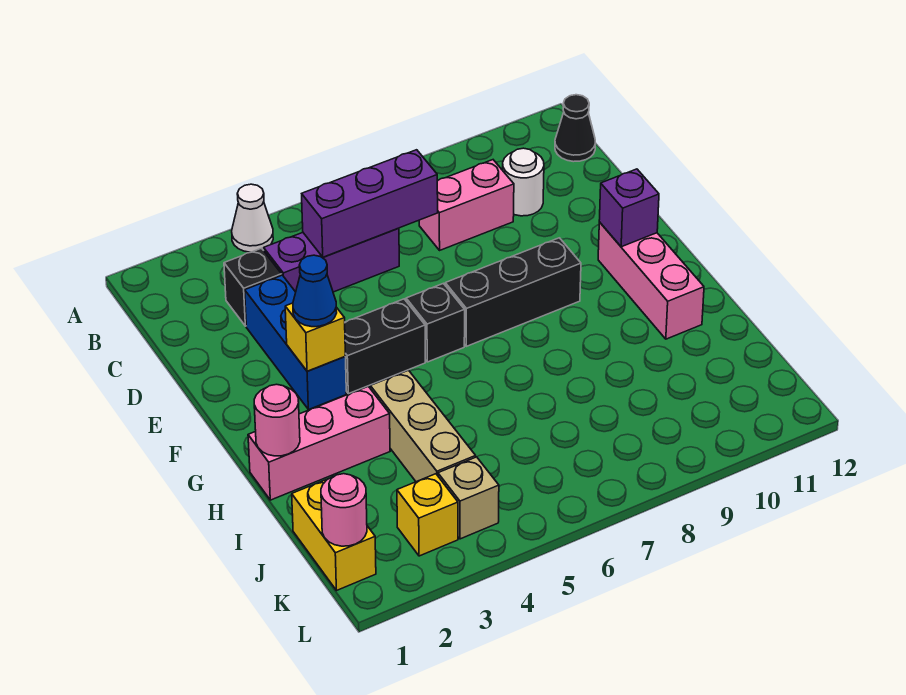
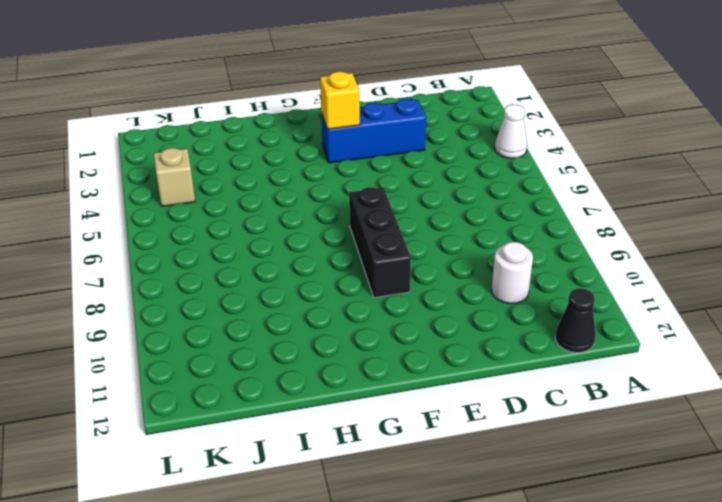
none -> black 1x1 brick [224,248,281,326]
none -> purple 1x3 brick [264,228,399,292]
none -> pink 1x2 brick [419,160,514,250]

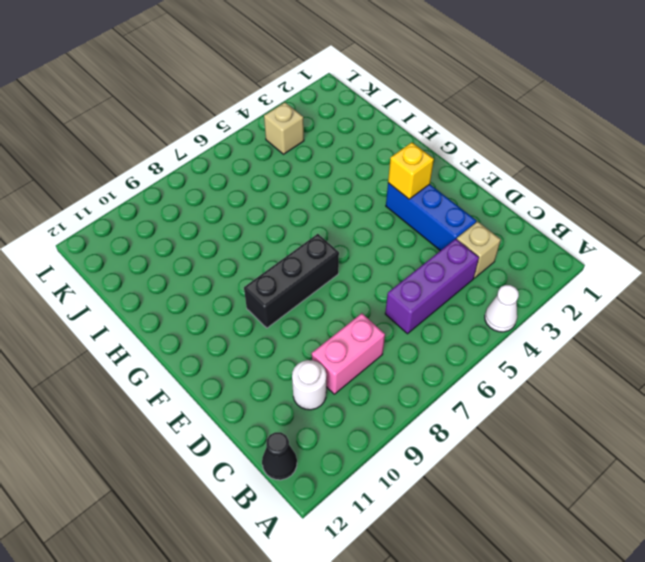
tan 1x1 brick [457,221,501,278] -> black 1x1 brick [224,248,281,326]
none -> black 1x2 brick [345,299,425,394]
none -> black 1x1 brick [406,283,465,362]
none -> pink 1x3 brick [598,222,704,339]

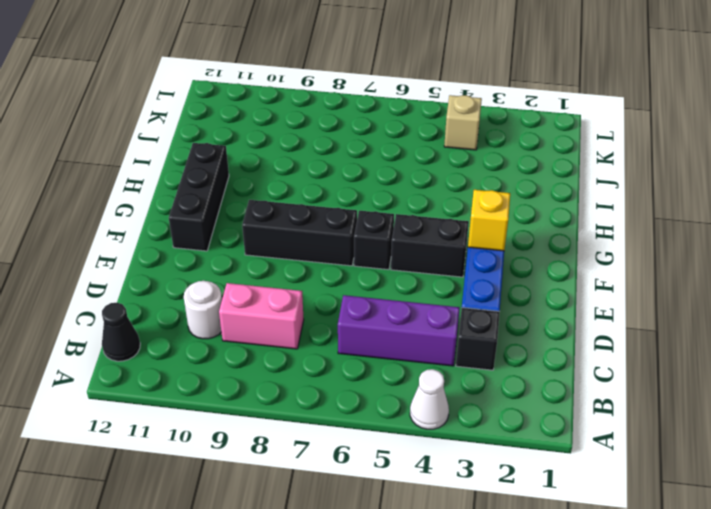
black 1x3 brick [169,143,229,251] -> pink 1x3 brick [598,222,704,339]
none -> pink 1x3 brick [248,386,390,500]
none -> tan 1x3 brick [370,370,476,482]
none -> yellow 1x2 brick [292,479,376,591]

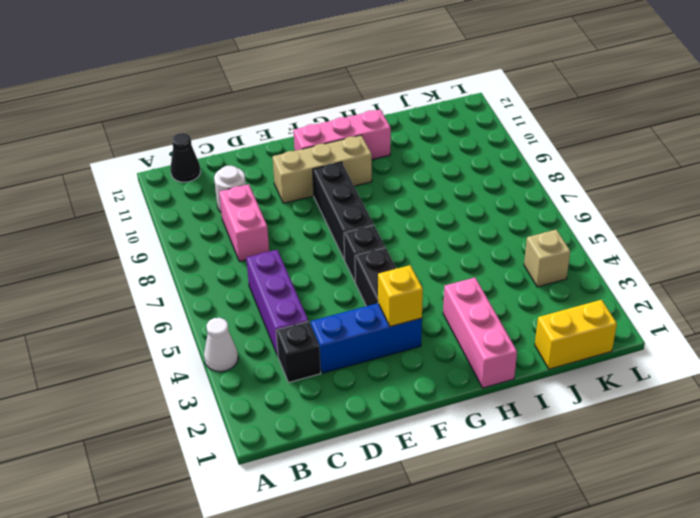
tan 1x3 brick [273,135,372,203] -> tan 1x3 brick moved to [370,370,476,482]
none -> yellow 1x1 brick [397,474,458,556]
none -> purple 1x3 brick [302,150,438,257]
none -> purple 1x1 brick [599,169,659,247]

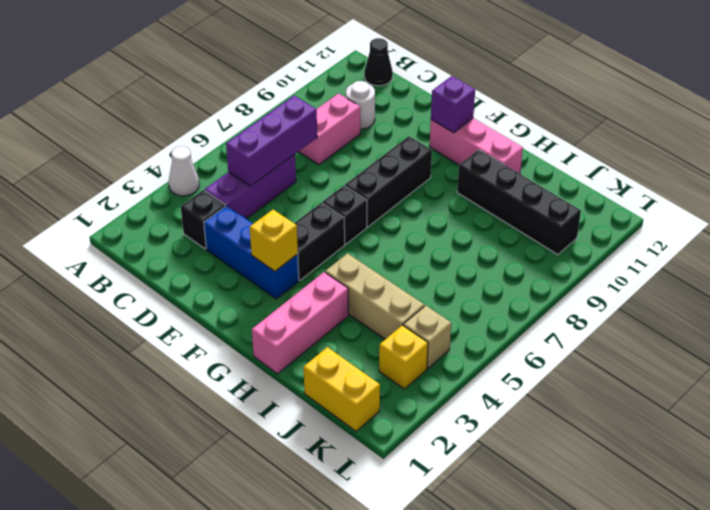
black 1x4 brick [457,150,581,255] -> none
none -> pink 1x1 round brick [254,384,300,456]
none -> pink 1x1 round brick [321,474,367,546]
none -> blue 1x1 cone [293,255,337,327]

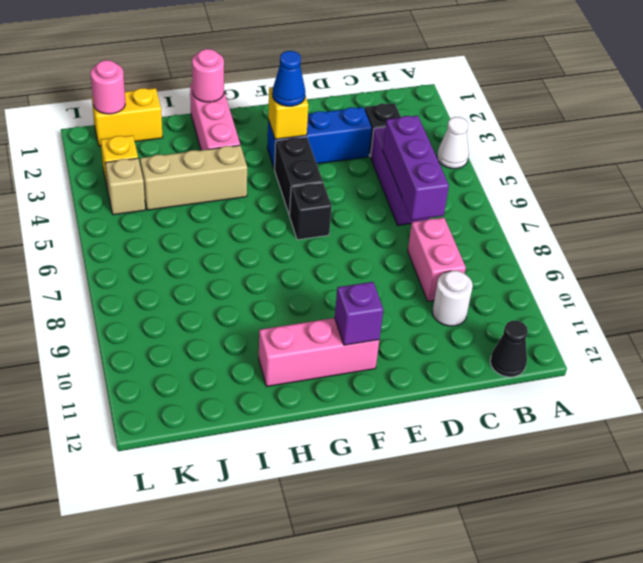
none -> black 1x3 brick [445,238,581,346]

